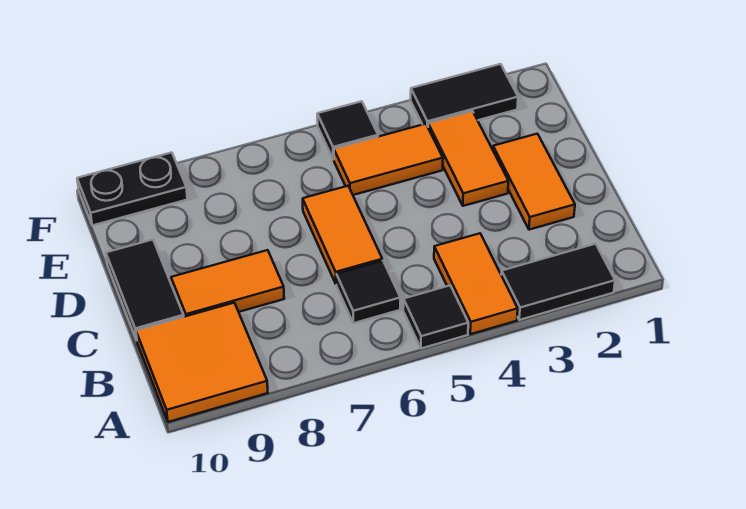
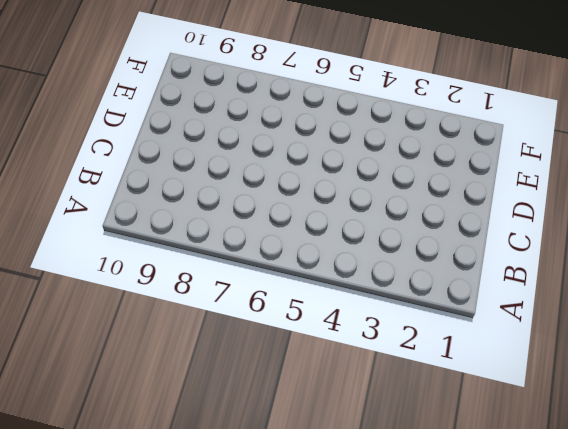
none -> black 1x2 tile [501,244,615,320]
none -> orange 1x2 tile [434,233,518,334]
none -> black 1x1 tile [403,286,468,348]

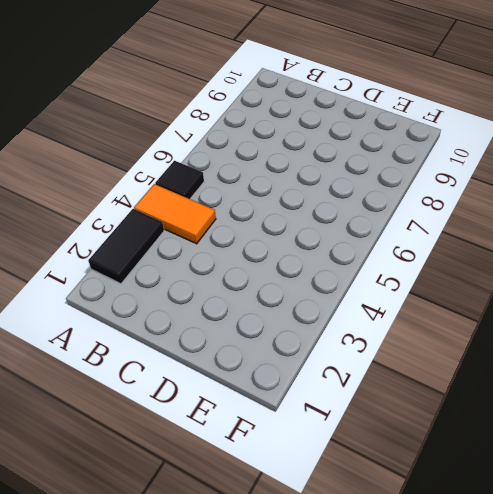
none -> orange 2x2 tile [136,303,268,422]
none -> black 1x1 tile [336,261,400,323]
none -> orange 1x2 tile [493,134,575,230]

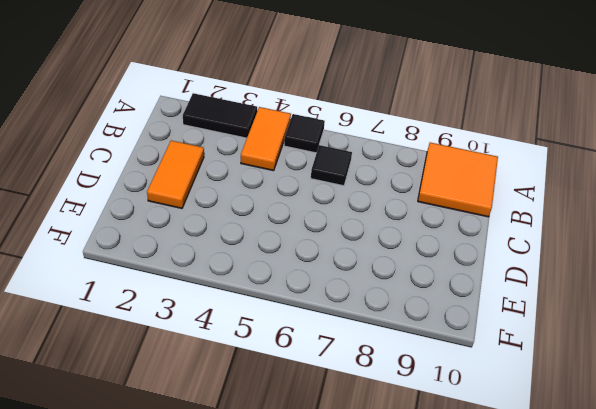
none -> orange 1x2 tile [303,186,382,284]
none -> orange 1x2 tile [171,250,284,317]
none -> black 1x2 tile [106,240,184,340]

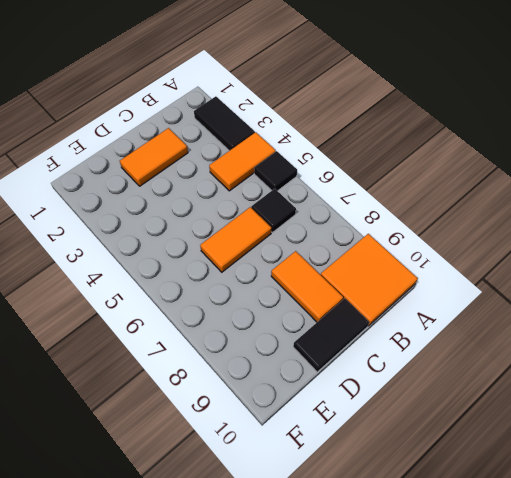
none -> orange 1x2 tile [428,111,508,206]
none -> orange 1x2 tile [334,124,443,195]
none -> black 1x2 tile [411,64,518,127]

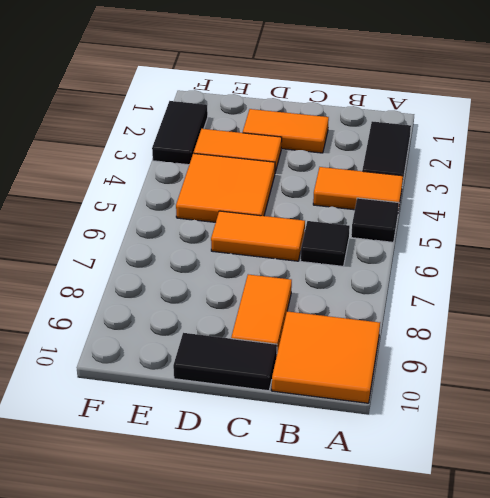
orange 2x2 tile [176,153,275,222] -> orange 1x2 tile [334,124,443,195]
none -> black 1x1 tile [317,101,378,160]
none -> black 1x2 plate [77,152,187,226]

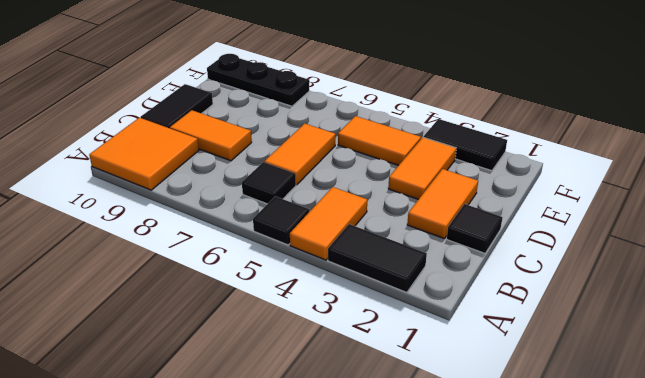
black 1x1 tile [447,204,503,253] -> black 1x1 tile moved to [317,101,378,160]
black 1x3 plate [207,54,309,106] -> black 1x2 plate [77,152,187,226]

